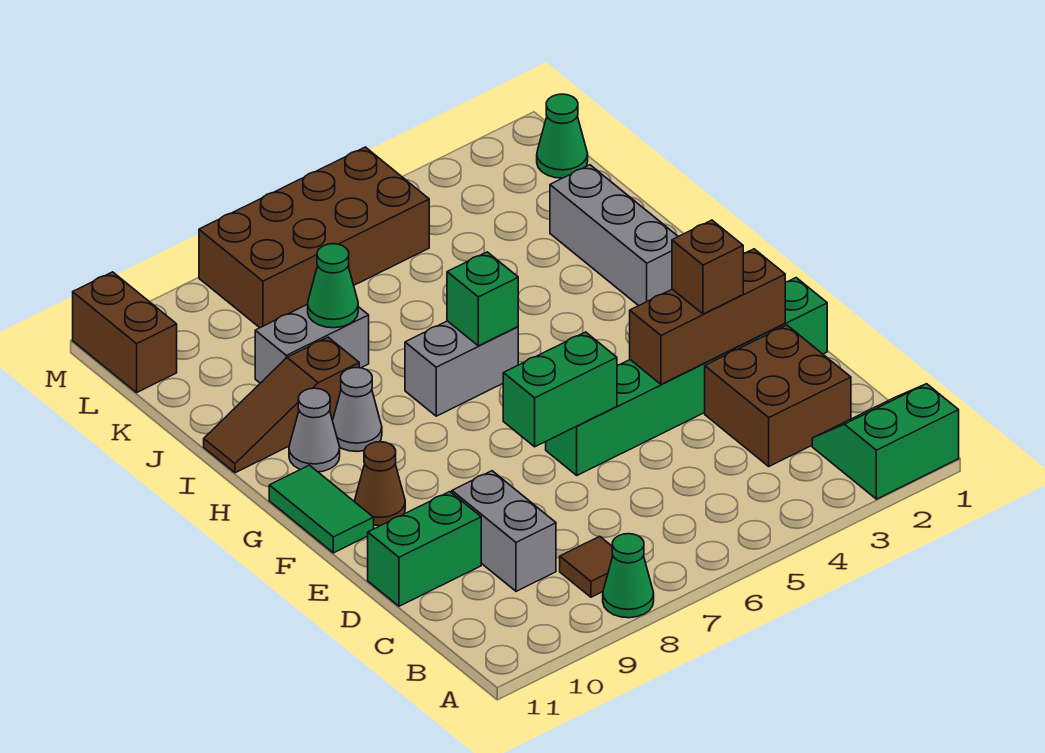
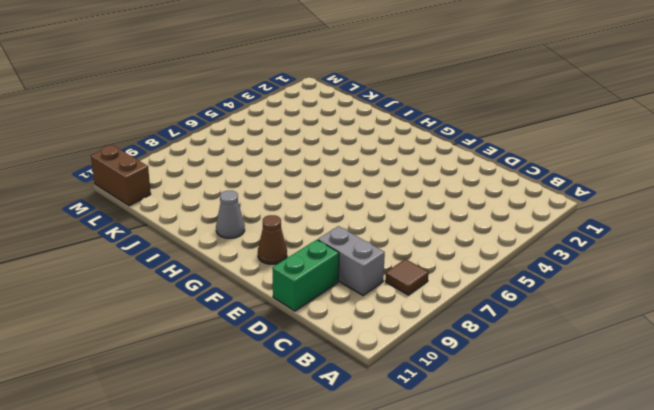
none -> green 2x2 slope [812,384,959,499]
none -> green 1x1 cone [603,534,654,618]
none -> brown 2x2 brick [705,325,851,466]

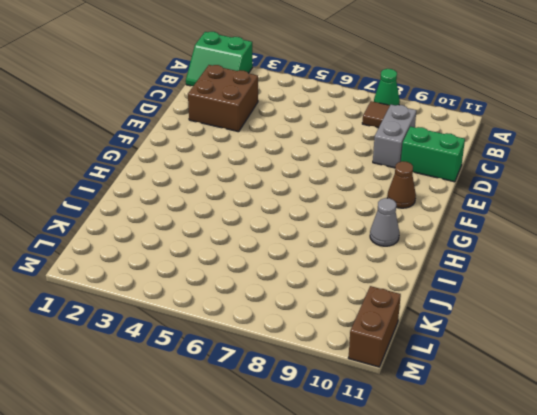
none -> green 1x6 brick [546,278,827,475]
none -> green 1x2 tile [269,465,374,553]
none -> grey 1x3 brick [550,165,678,306]

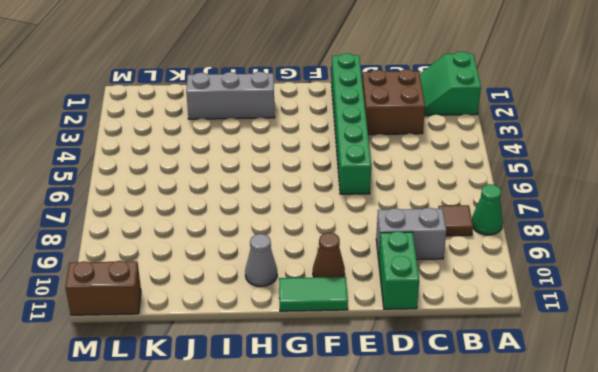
none -> grey 1x2 brick [405,321,518,416]
none -> grey 1x1 cone [333,368,382,452]
none -> brown 1x3 slope [204,337,359,473]

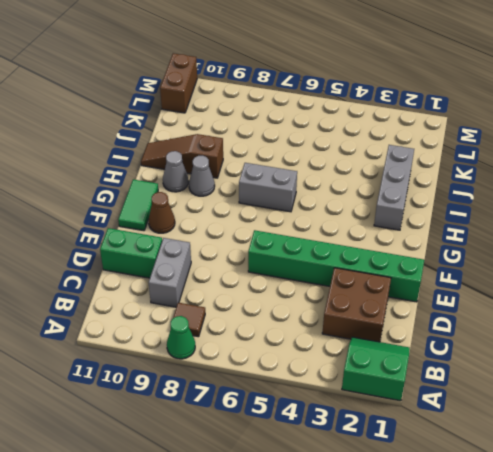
none -> grey 1x2 brick [255,304,369,383]
none -> green 1x1 cone [537,94,588,178]
none -> brown 2x4 brick [199,147,429,328]

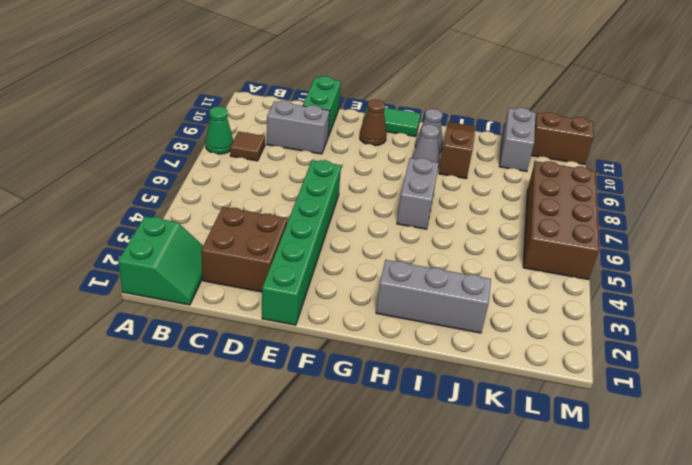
grey 1x2 brick [499,108,536,171] -> grey 1x2 brick moved to [255,304,369,383]
none -> green 1x1 cone [537,94,588,178]
none -> brown 1x3 brick [630,249,785,384]
none -> green 1x2 brick [503,332,617,447]

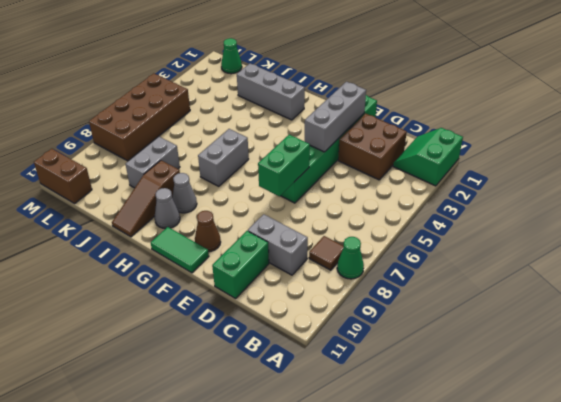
grey 1x3 brick [305,82,366,152] -> brown 1x3 brick [630,249,785,384]
none -> green 1x1 brick [447,252,518,346]
none -> green 1x1 cone [308,244,358,328]
none -> brown 1x1 brick [672,220,743,314]

